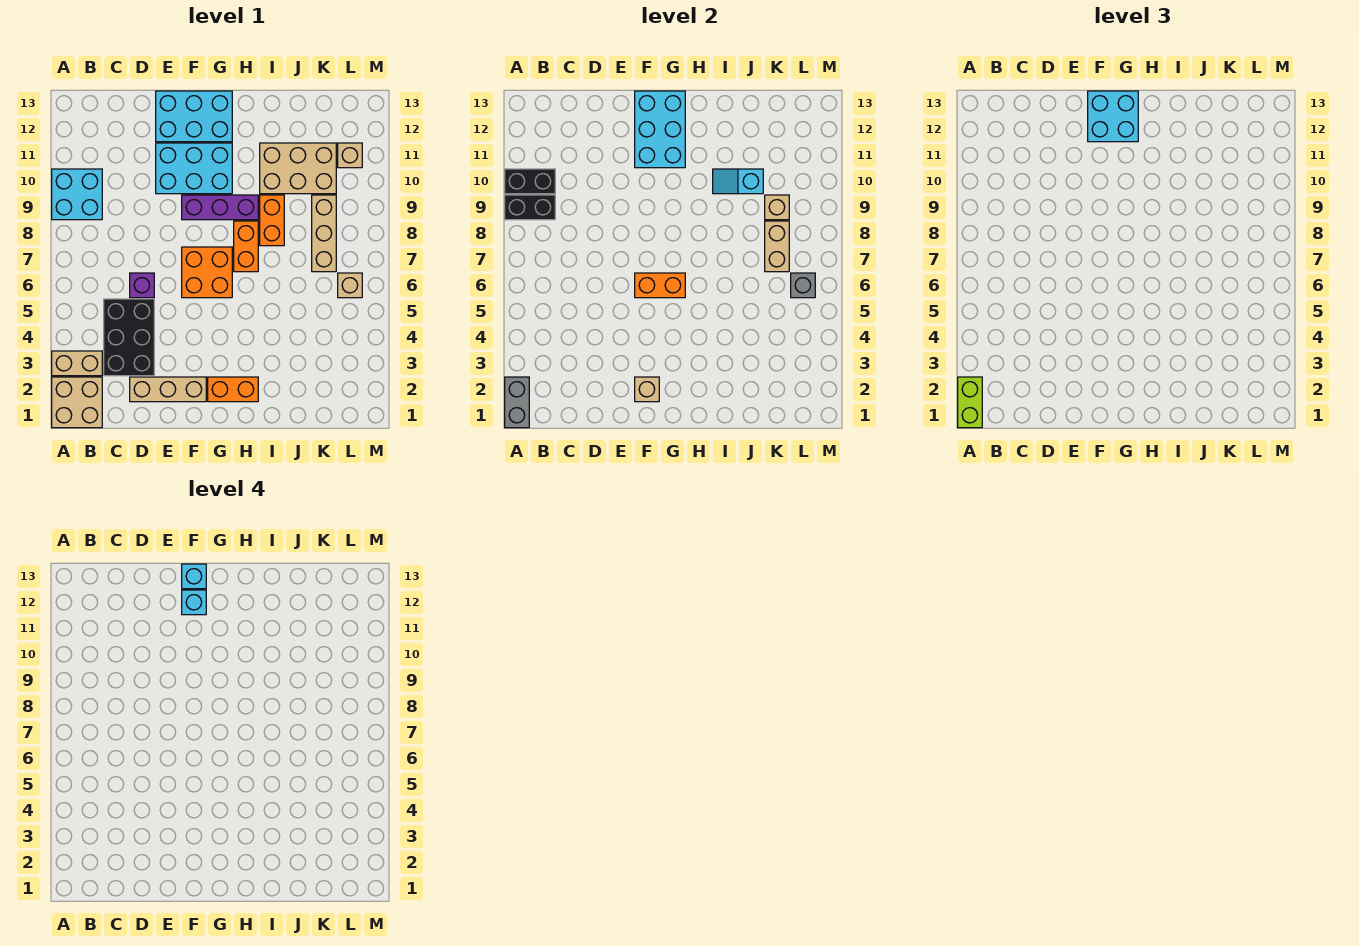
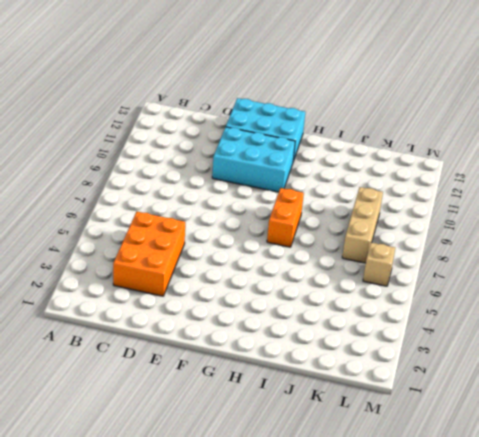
orange 2x3 brick [113,212,185,296] -> black 2x3 brick [104,299,154,376]
none -> tan 2x2 brick [52,377,102,428]
none -> tan 1x2 brick [52,351,102,376]
none -> cyan 2x2 brick [52,169,102,220]
none -> tan 1x3 brick [130,377,206,402]

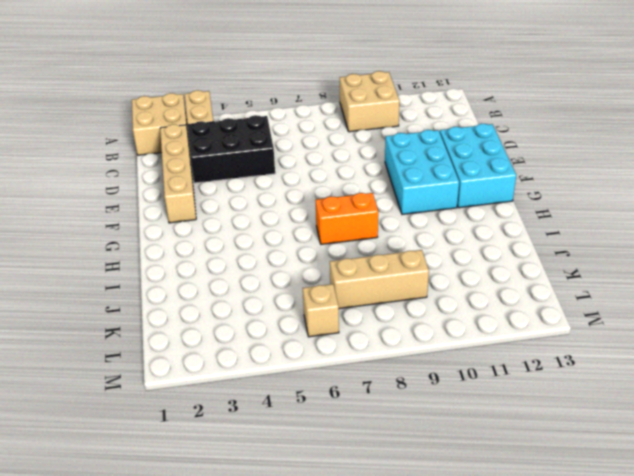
tan 2x2 brick [340,71,400,132] -> cyan 2x2 brick [52,169,102,220]
tan 1x4 brick [160,124,196,223] -> tan 1x3 brick [130,377,206,402]
none -> purple 1x1 brick [130,273,154,298]
none -> orange 2x2 brick [182,247,232,298]
none -> purple 1x3 brick [182,195,258,220]
none -> orange 1x2 brick [208,377,258,402]

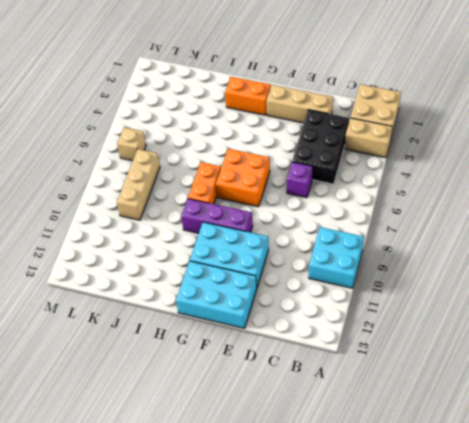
none -> orange 1x2 brick [260,195,284,246]
none -> tan 2x3 brick [260,143,336,194]
none -> tan 1x1 brick [338,143,362,168]
none -> grey 1x2 brick [505,377,529,428]

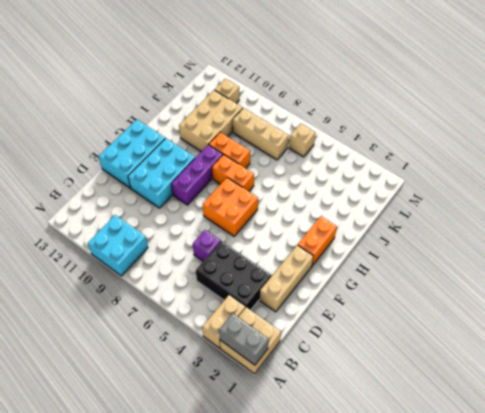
none -> black 1x2 brick [505,195,555,220]
none -> black 1x2 brick [505,169,555,194]
none -> tan 1x1 brick [635,377,659,402]
none -> orange 1x2 brick [635,273,685,298]

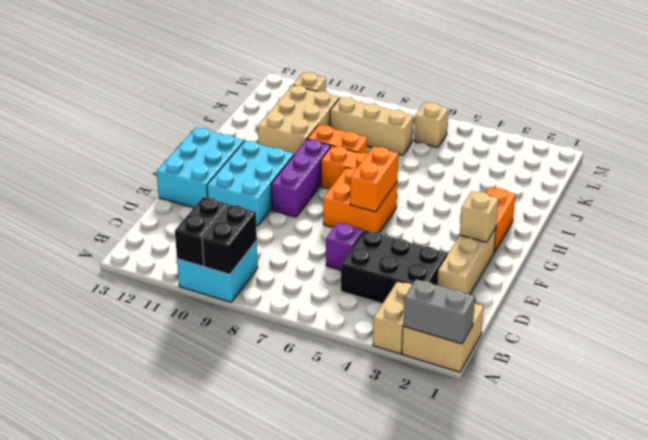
none -> cyan 2x3 brick [635,91,685,168]
none -> cyan 1x2 slope [713,169,763,194]
none -> tan 1x2 brick [765,221,789,272]
none -> tan 1x1 brick [765,195,789,220]

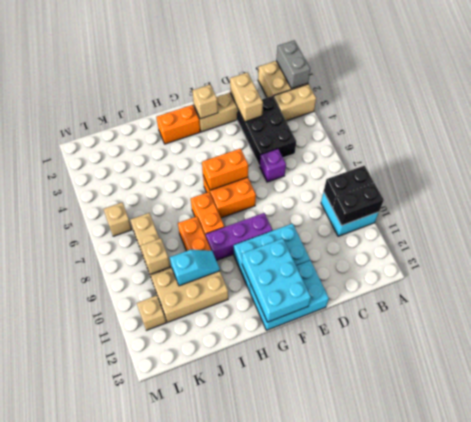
tan 1x2 brick [230,72,263,122] -> tan 1x2 brick moved to [765,221,789,272]
none -> grey 1x1 brick [791,273,815,298]
none -> lime 1x2 brick [958,377,982,428]
none -> cyan 2x2 brick [1088,91,1138,142]
none -> cyan 1x1 brick [182,590,206,615]

